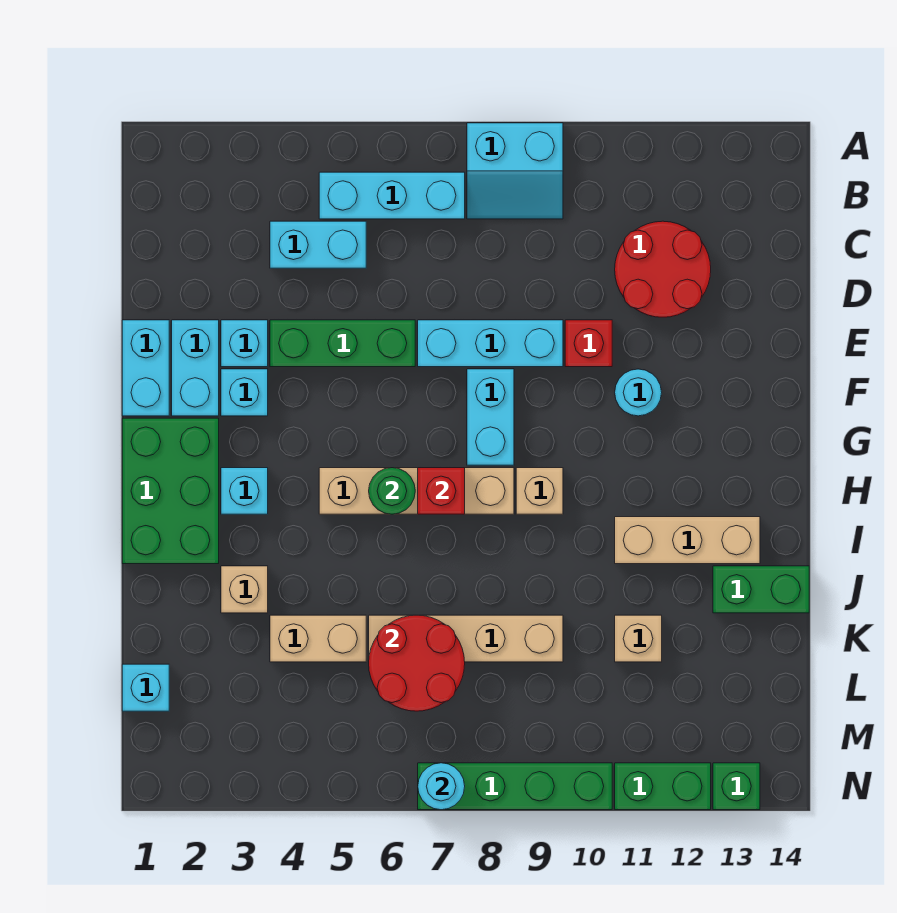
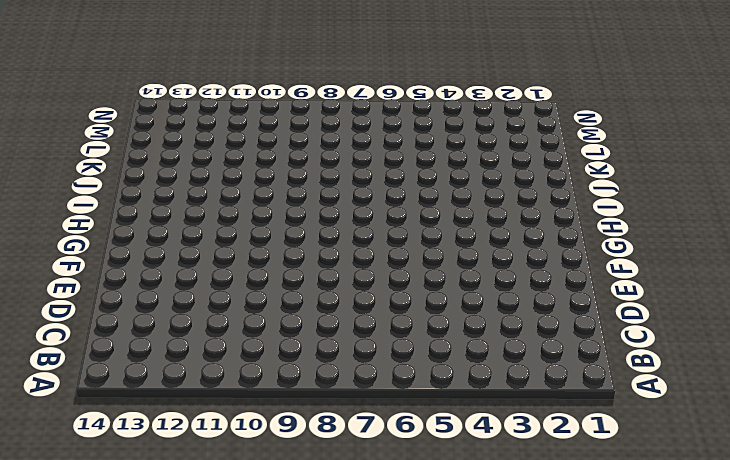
none -> cyan 2x2 slope [467,123,563,219]
none -> cyan 1x3 brick [319,172,465,219]
none -> cyan 1x2 brick [270,221,366,268]
none -> red 2x2 round brick [615,221,711,317]

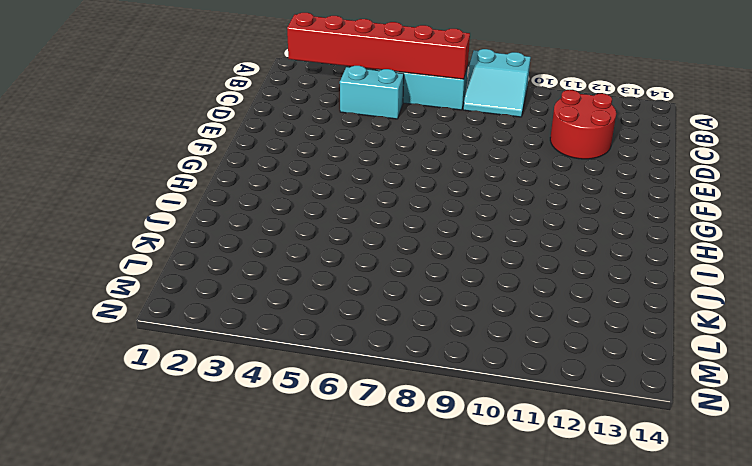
red 1x6 brick [287,13,470,79] -> none
none -> cyan 1x2 brick [122,320,169,416]
none -> cyan 1x2 brick [172,320,219,416]
none -> cyan 1x1 brick [221,320,268,367]
none -> green 1x3 brick [270,320,415,367]

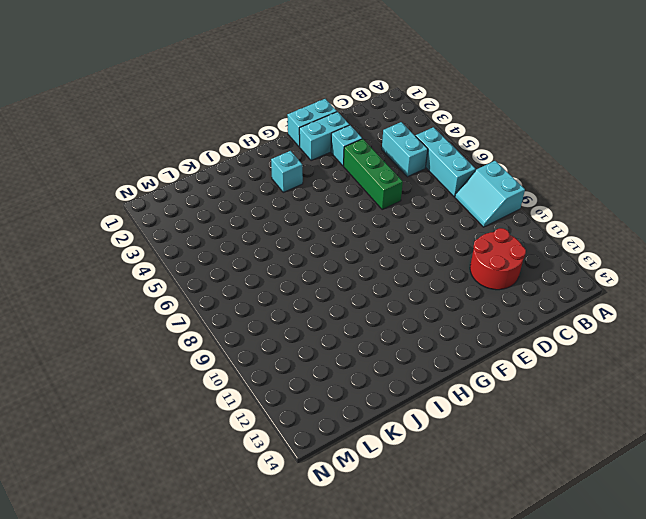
none -> cyan 1x3 brick [418,320,563,367]
none -> red 1x1 brick [565,320,612,367]
none -> cyan 1x1 brick [221,369,268,416]
none -> cyan 1x2 brick [467,369,514,465]

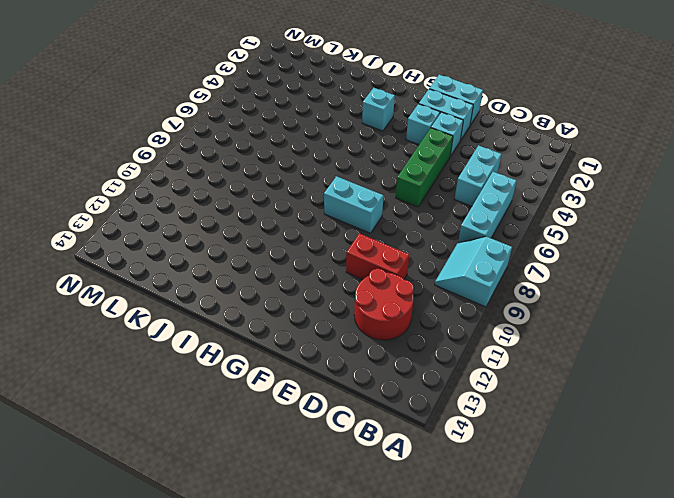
red 1x2 brick [346,233,409,280] -> red 1x1 brick [565,320,612,367]
none -> cyan 1x3 brick [418,320,563,367]
none -> cyan 1x1 round brick [615,369,662,416]
none -> green 2x3 brick [122,418,219,564]
none -> tan 1x4 brick [319,468,514,514]

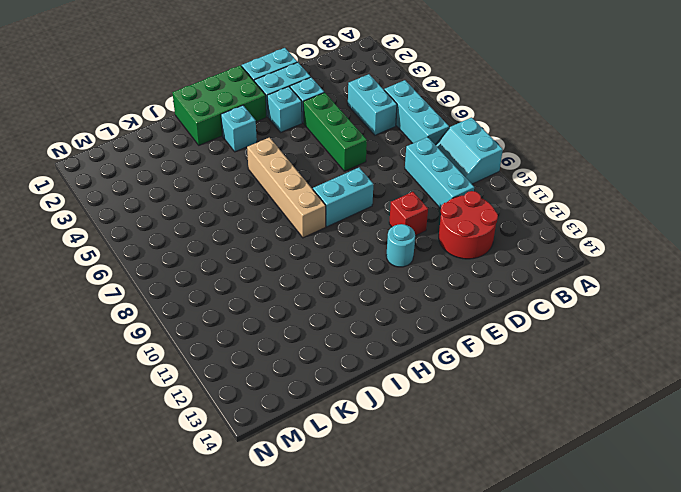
cyan 1x3 brick [405,137,474,209] -> cyan 1x3 brick moved to [418,320,563,367]
none -> tan 1x1 brick [516,468,563,514]
none -> tan 1x3 brick [615,517,760,564]
none -> tan 1x1 brick [221,566,268,613]
none -> green 1x2 brick [713,566,809,613]

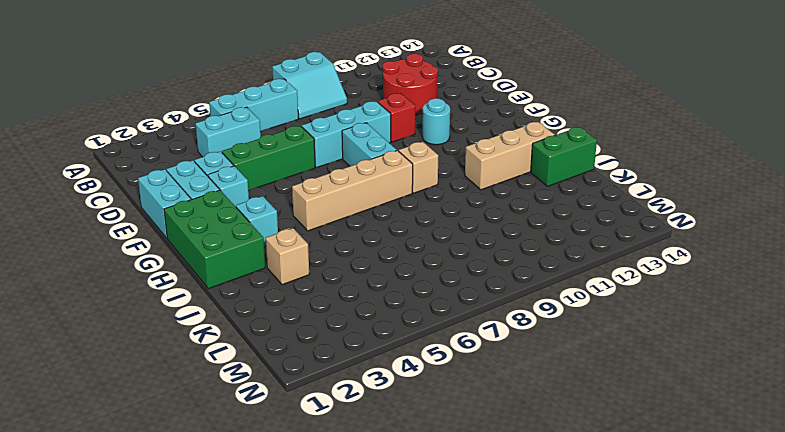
none -> tan 1x2 brick [270,615,366,662]
none -> tan 1x4 brick [369,615,563,662]
none -> tan 1x1 brick [615,615,662,662]
none -> cyan 1x1 brick [122,664,169,711]

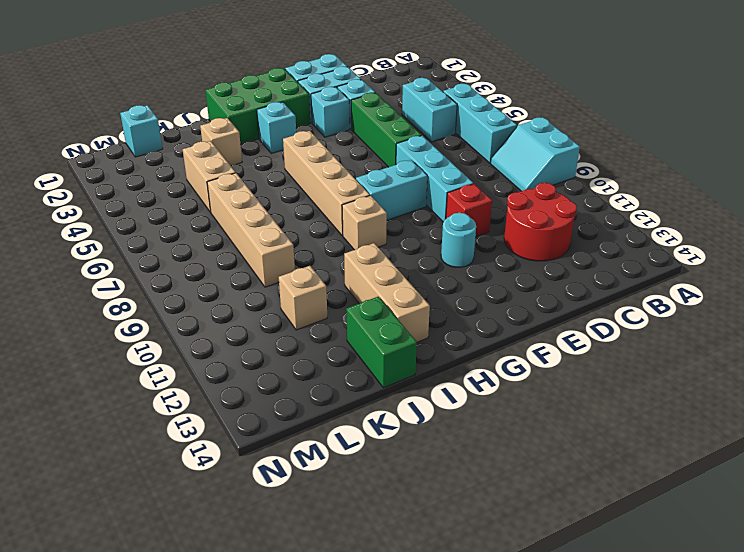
none -> green 1x4 brick [418,763,612,810]
none -> green 1x2 brick [615,763,711,810]
none -> green 1x1 brick [713,763,760,810]
none -> green 1x1 round brick [369,468,415,514]

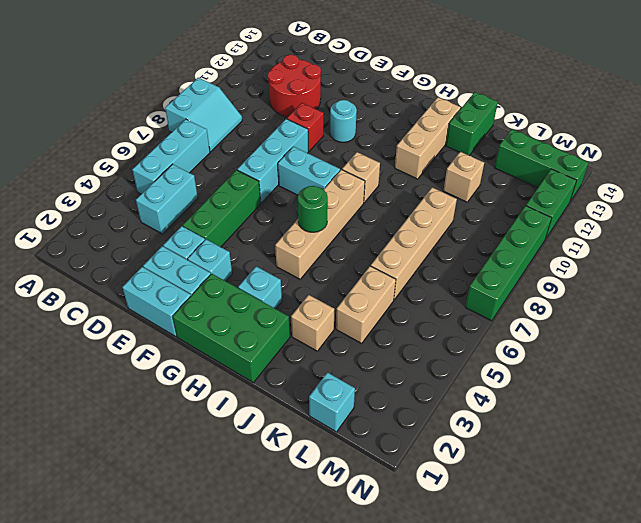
green 1x3 brick [495,129,589,201] -> green 1x1 brick [713,763,760,810]
none -> red 1x1 brick [418,468,465,514]
none -> red 2x2 round brick [369,615,465,711]
none -> cyan 1x1 round brick [418,763,465,810]

